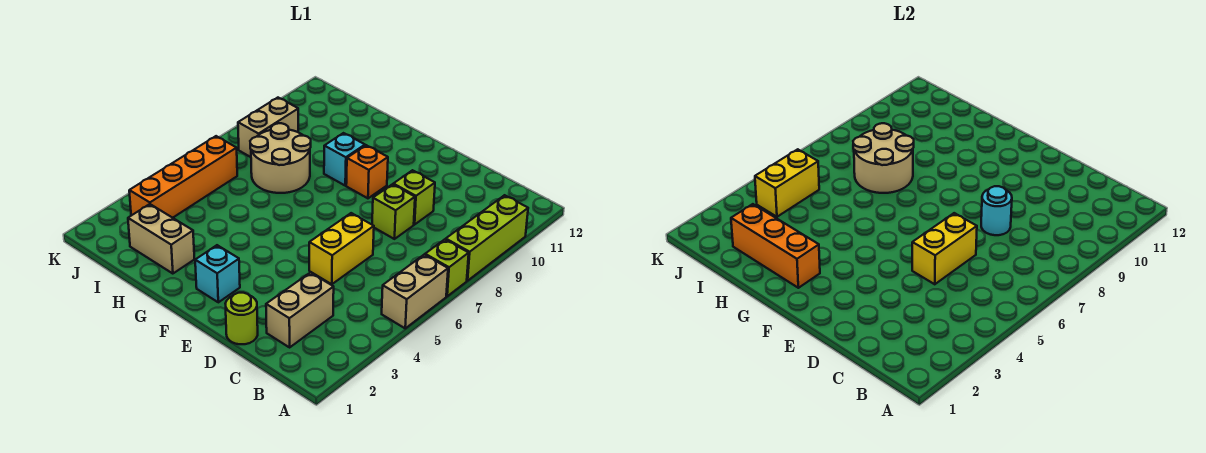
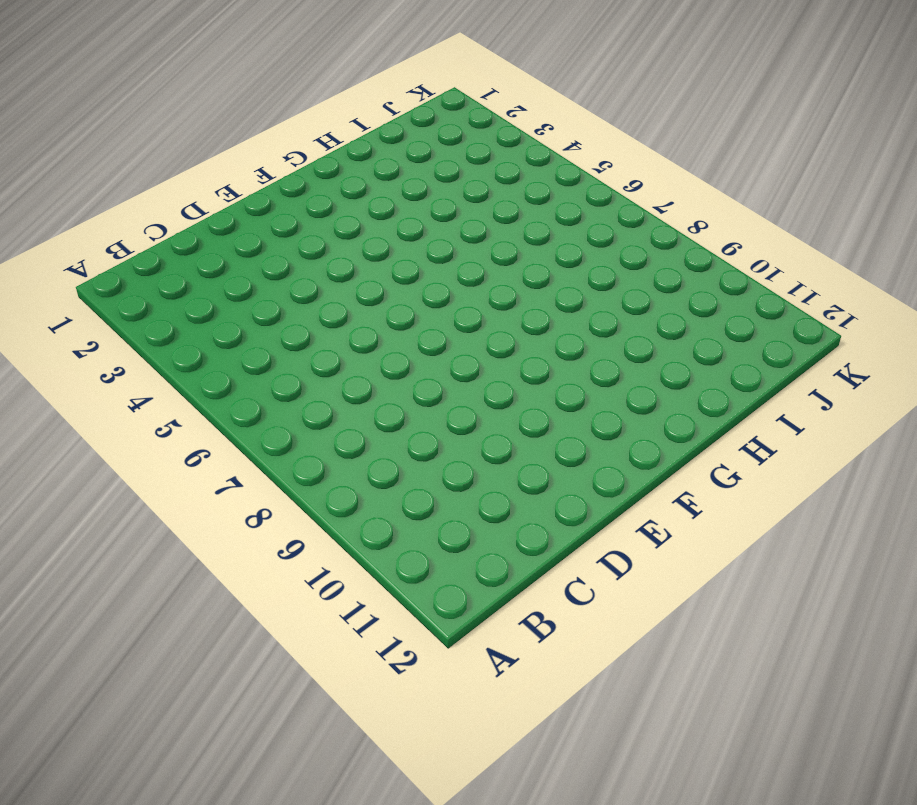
none -> tan 1x2 brick [382,255,448,328]
none -> lime 1x1 brick [425,239,469,296]
none -> lime 1x3 brick [446,195,528,281]

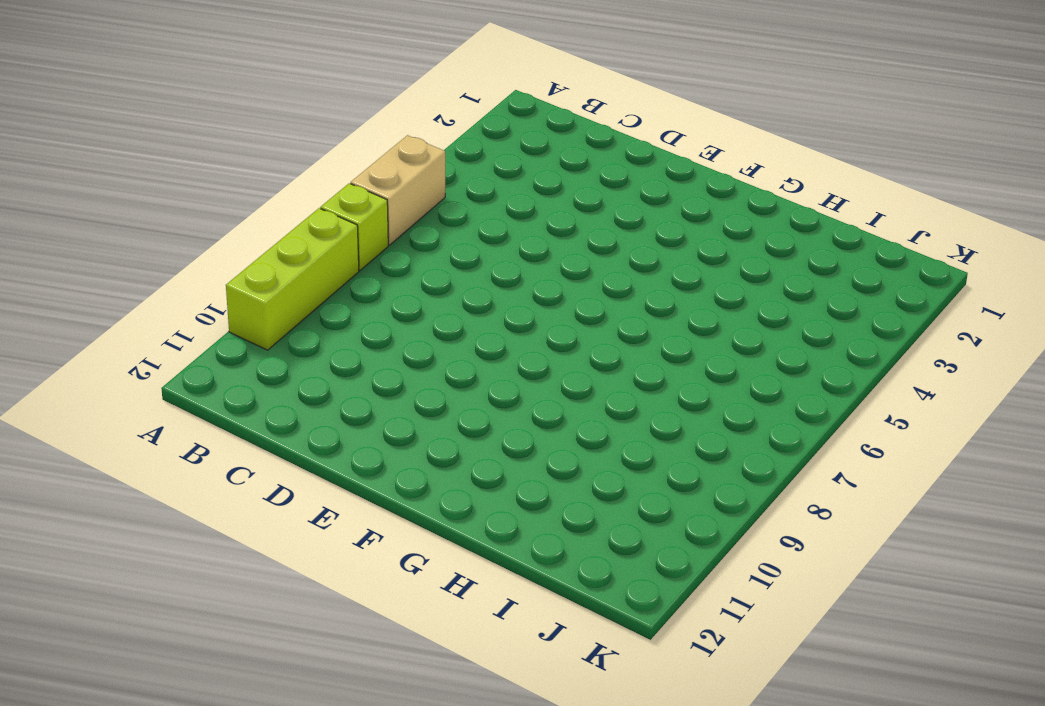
none -> tan 1x2 brick [266,273,334,347]
none -> lime 1x1 round brick [225,293,258,344]
none -> yellow 1x2 brick [309,213,374,284]

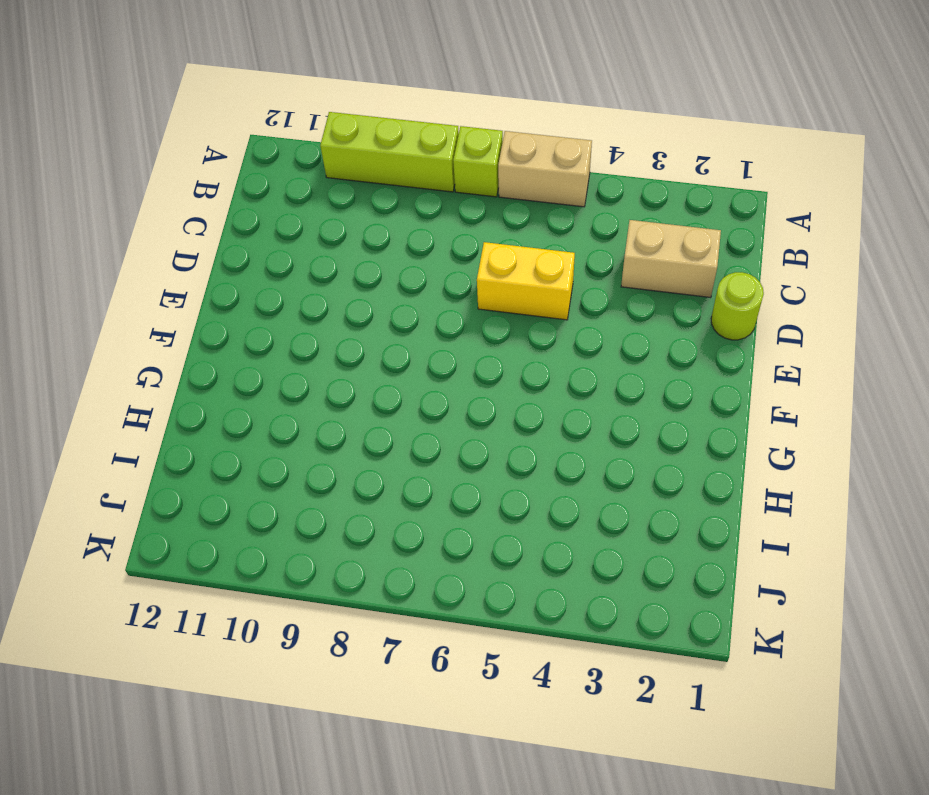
none -> lime 1x1 brick [372,184,415,239]
none -> lime 1x1 brick [393,170,435,225]
none -> cyan 1x1 brick [195,245,240,302]

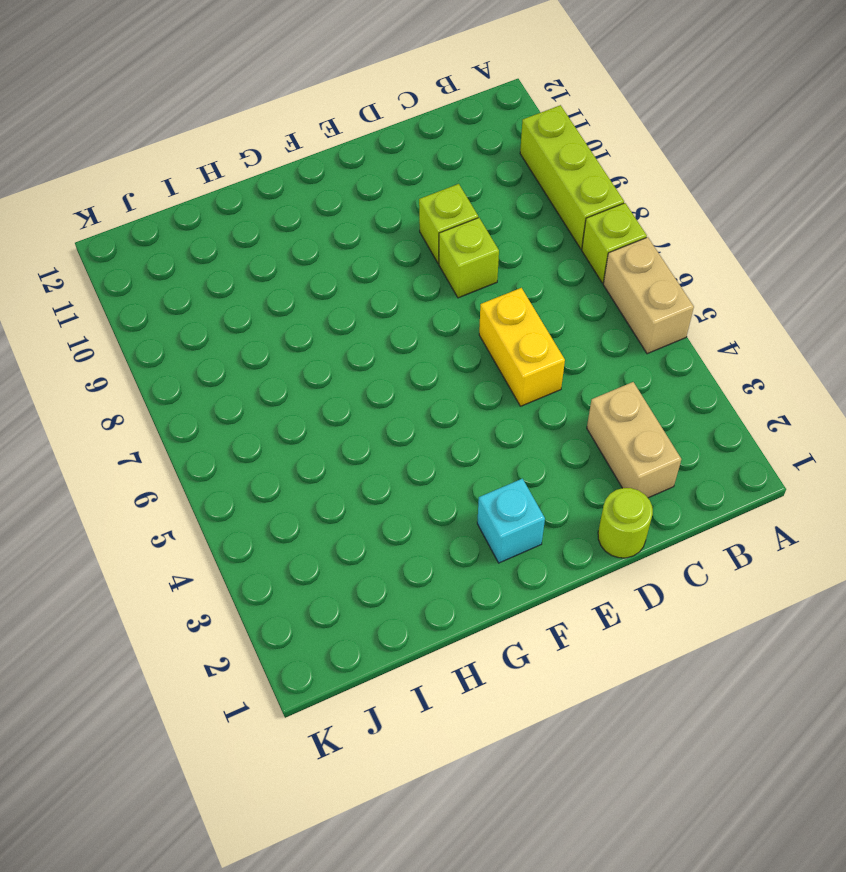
none -> orange 1x1 brick [346,145,388,198]
none -> cyan 1x1 brick [324,133,365,186]
none -> tan 1x2 brick [128,204,194,274]

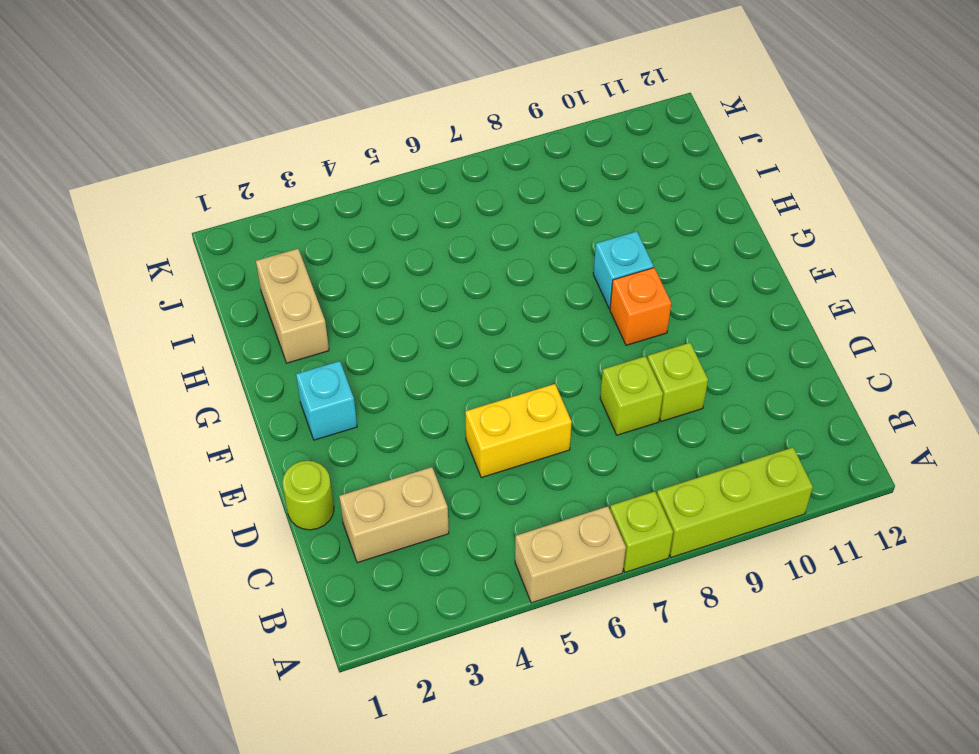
none -> tan 2x2 round brick [250,123,311,193]
none -> orange 1x4 brick [129,136,237,218]
none -> tan 1x2 brick [238,98,298,157]

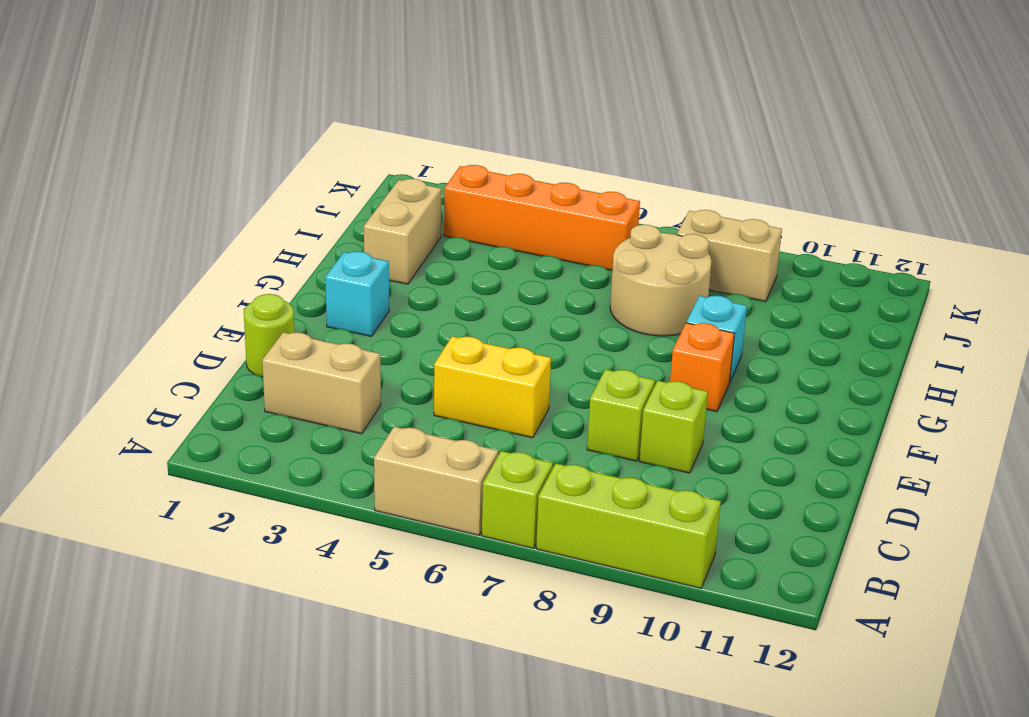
none -> yellow 1x2 brick [912,213,977,284]
none -> cyan 1x1 round brick [981,186,1012,235]
none -> orange 1x3 brick [731,204,820,288]

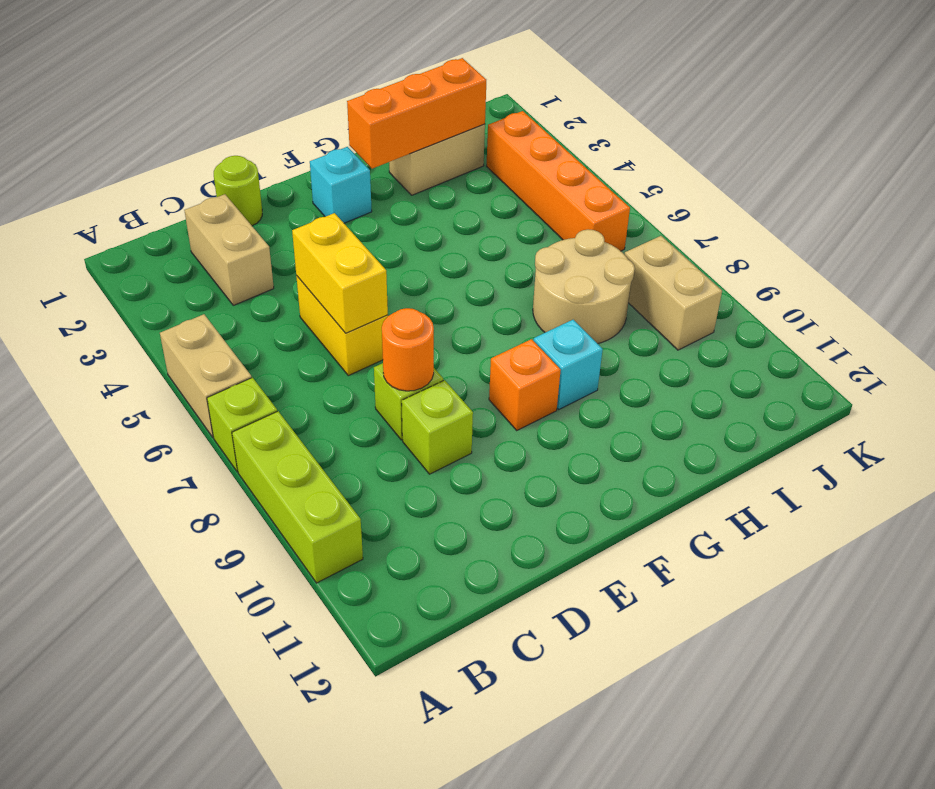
orange 1x1 round brick [382,308,434,391] -> cyan 1x1 round brick [981,186,1012,235]
none -> tan 2x2 round brick [853,123,914,193]
none -> yellow 1x2 brick [755,149,819,217]

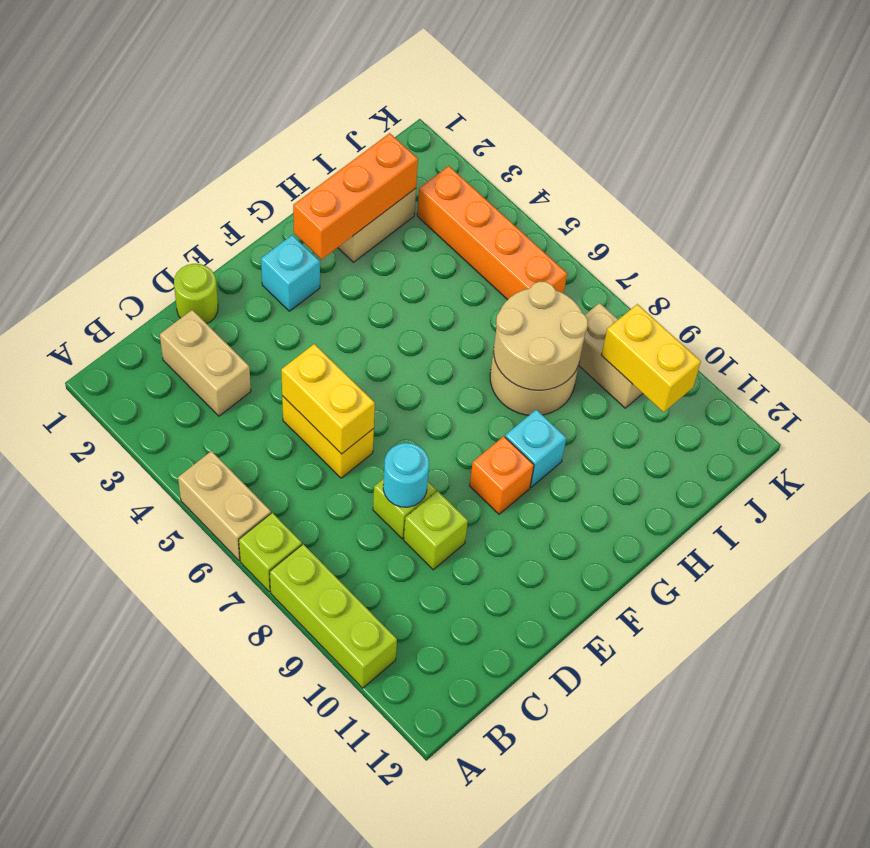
yellow 1x2 brick [602,304,701,412] -> yellow 1x2 brick moved to [755,149,819,217]

